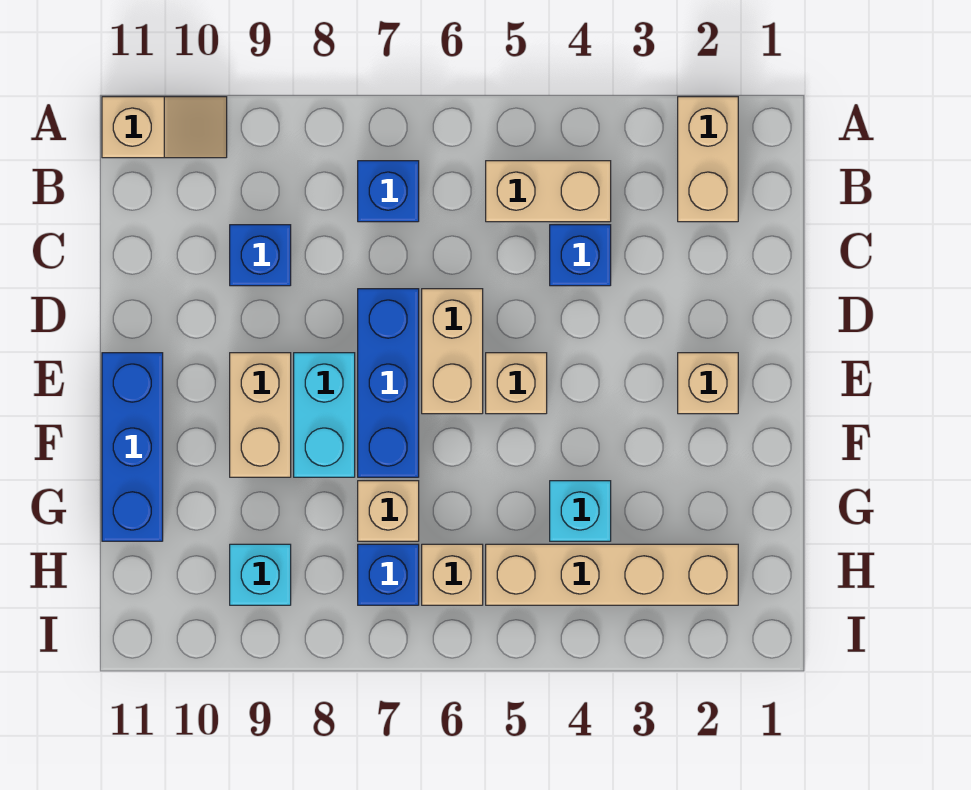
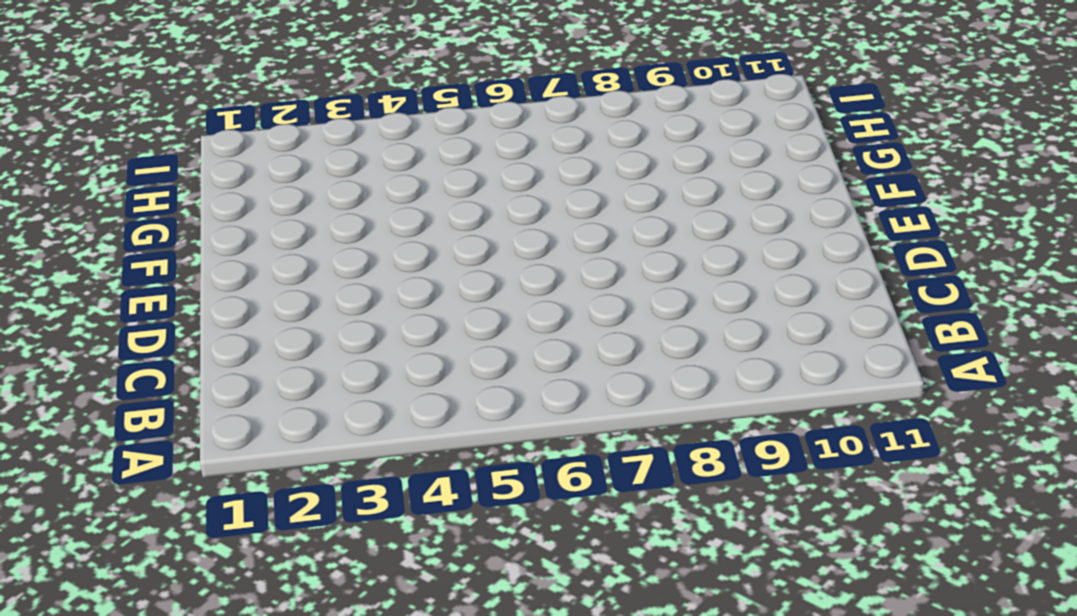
none -> tan 1x2 brick [678,97,738,222]
none -> tan 1x2 slope [102,97,227,158]
none -> tan 1x2 brick [486,161,611,222]

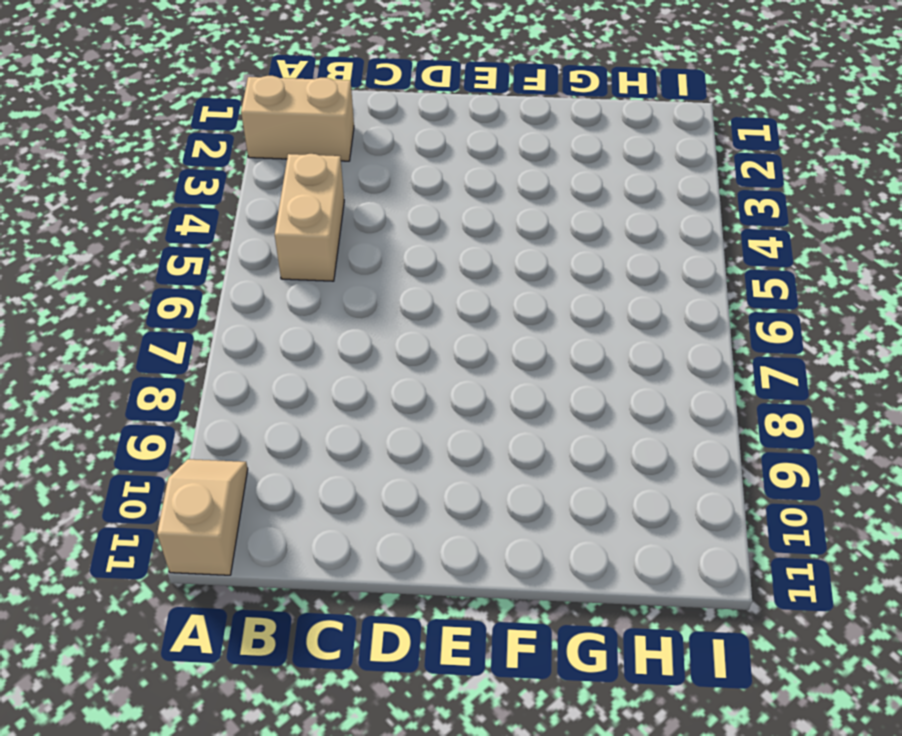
none -> blue 1x1 brick [358,161,419,222]
none -> blue 1x1 brick [550,225,611,286]
none -> blue 1x1 brick [230,225,291,286]

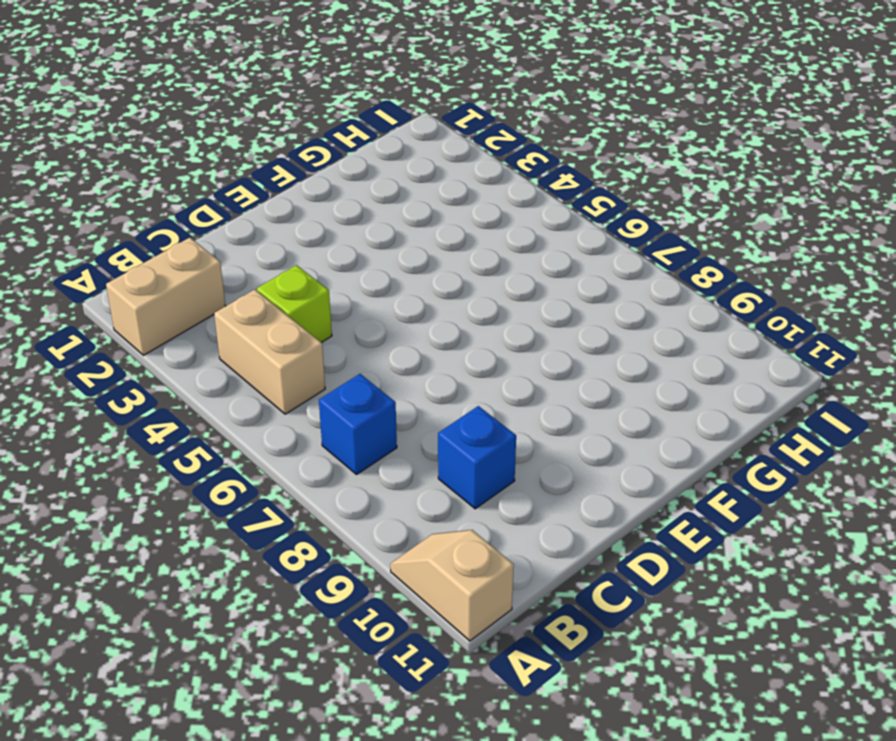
lime 1x1 brick [257,265,332,343] -> blue 1x1 brick [550,225,611,286]
none -> tan 1x2 brick [422,289,483,414]
none -> blue 1x3 brick [358,289,419,477]
none -> tan 1x1 brick [678,353,738,414]

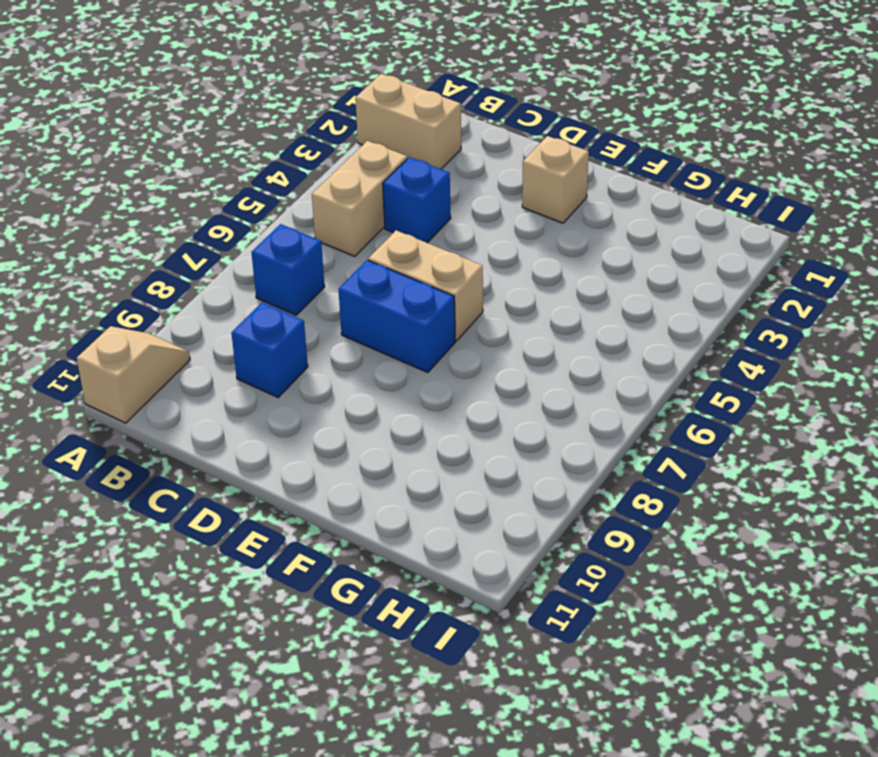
blue 1x2 brick [338,260,455,372] -> blue 1x3 brick [358,289,419,477]
none -> tan 1x1 brick [486,353,547,414]
none -> cyan 1x2 brick [294,353,355,477]
none -> tan 1x2 brick [230,353,291,477]

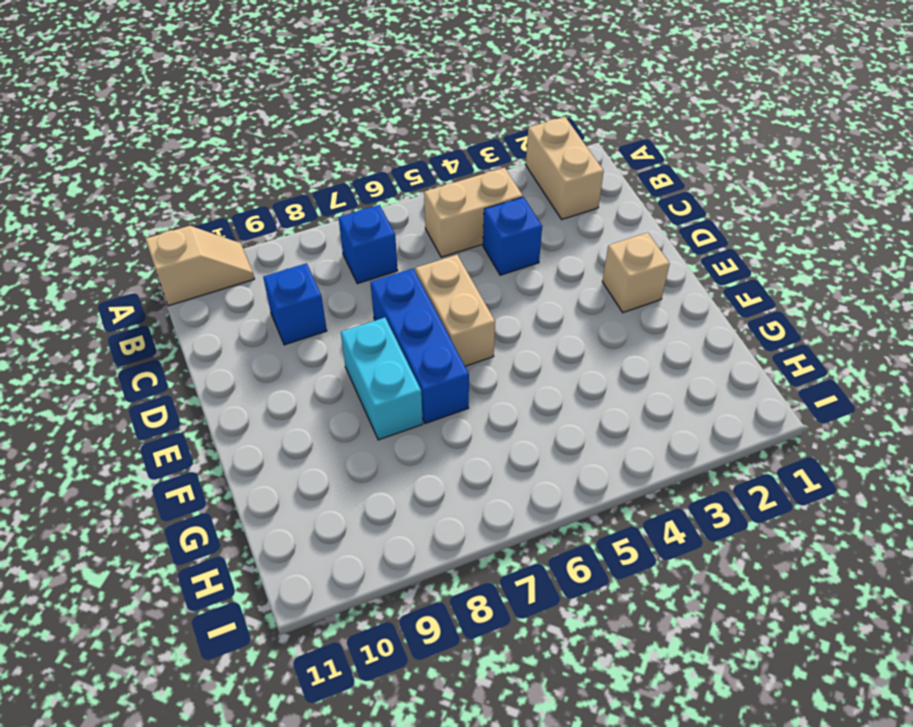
none -> tan 1x1 brick [486,353,547,414]
none -> tan 1x2 brick [230,353,291,477]
none -> blue 1x3 brick [102,353,163,541]

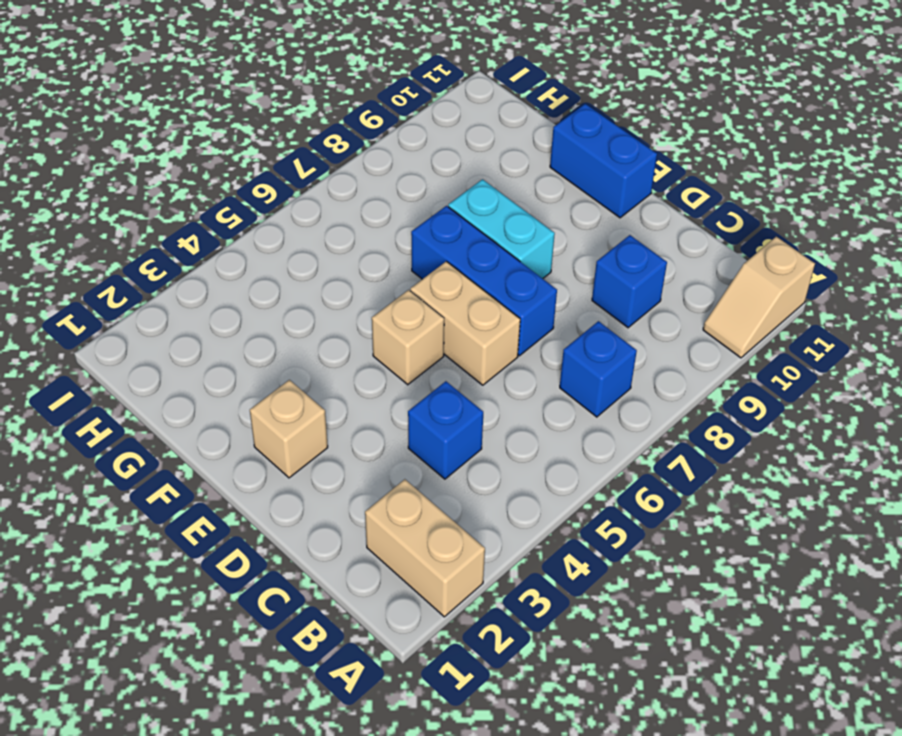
blue 1x2 brick [550,104,657,218] -> blue 1x3 brick [102,353,163,541]
none -> tan 1x2 brick [486,161,611,222]
none -> tan 1x2 brick [230,353,291,477]
none -> cyan 1x1 brick [550,481,611,541]

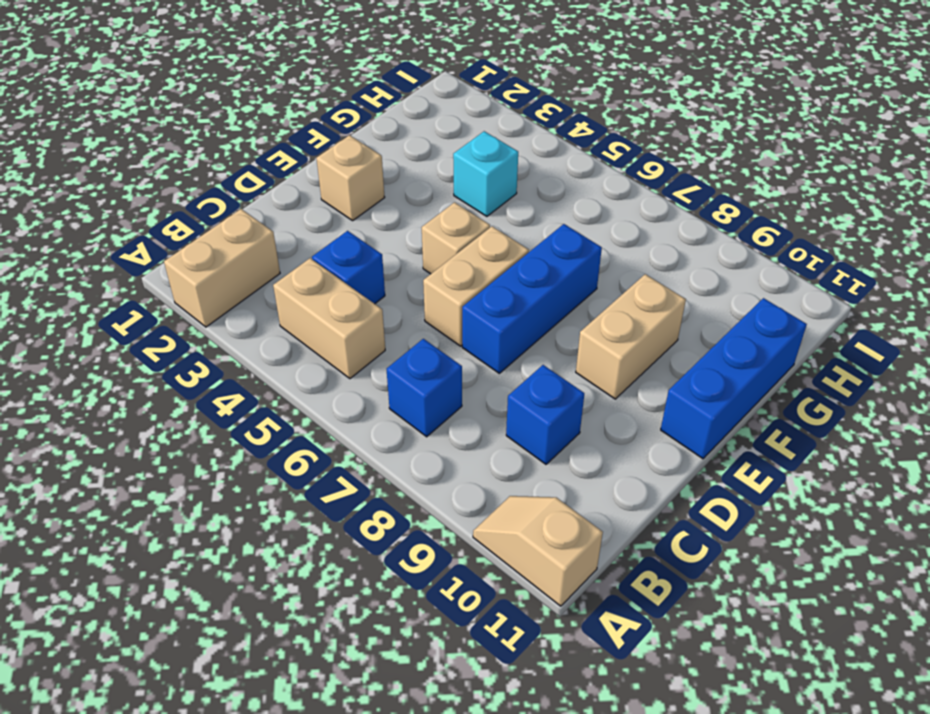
none -> cyan 1x2 brick [294,353,355,477]
none -> tan 1x1 brick [358,481,419,541]
none -> tan 1x4 brick [486,544,738,605]

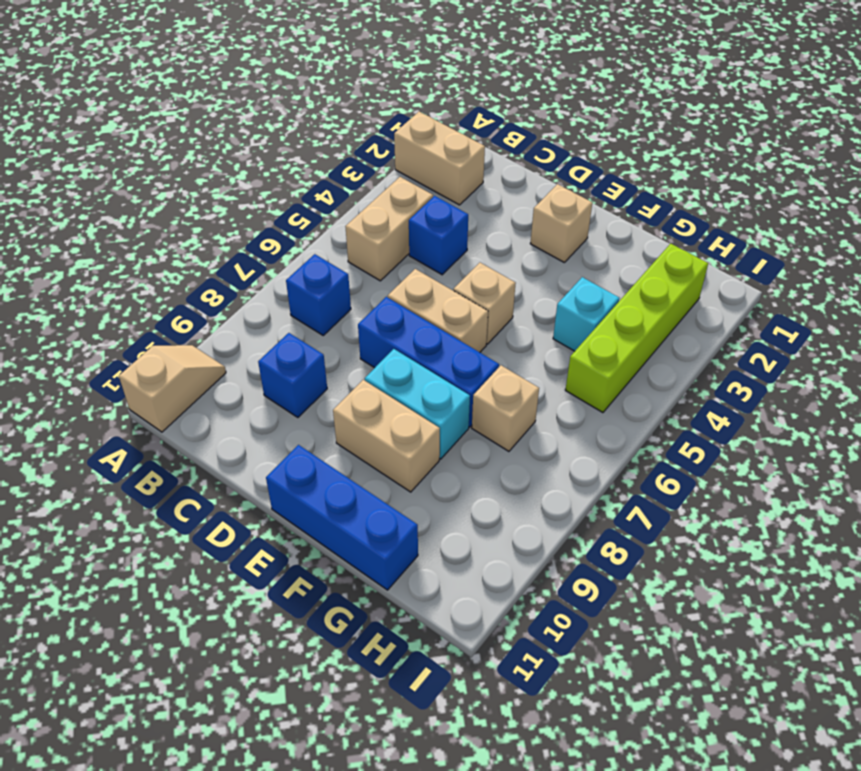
lime 1x4 brick [566,244,708,413] -> tan 1x4 brick [486,544,738,605]
none -> tan 1x1 brick [422,544,483,605]
none -> blue 1x1 brick [358,544,419,605]
none -> cyan 1x1 brick [230,544,291,605]

